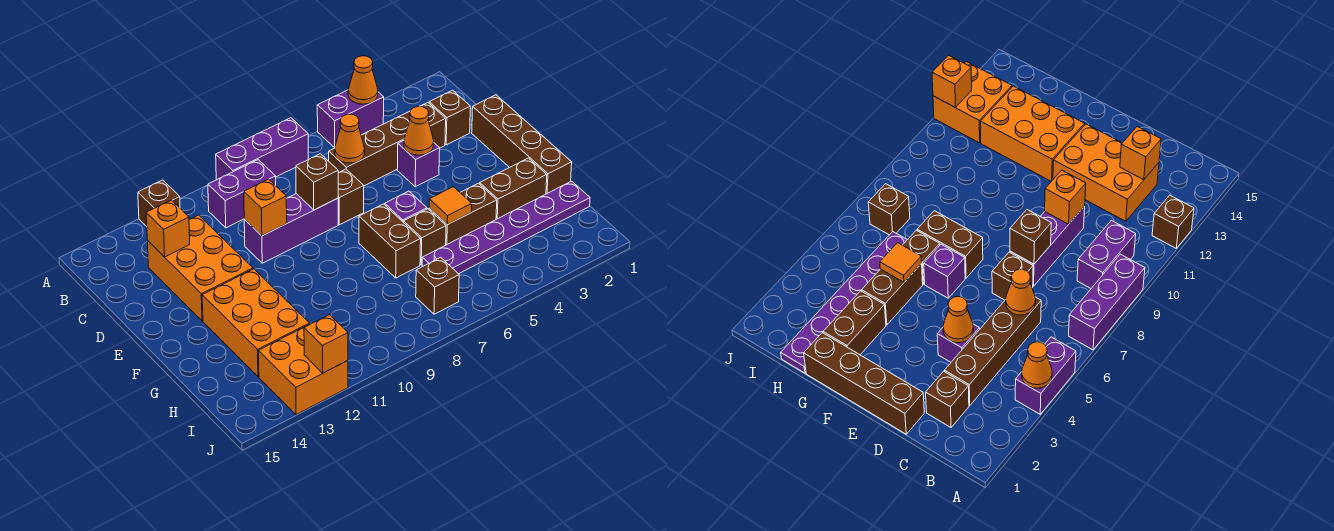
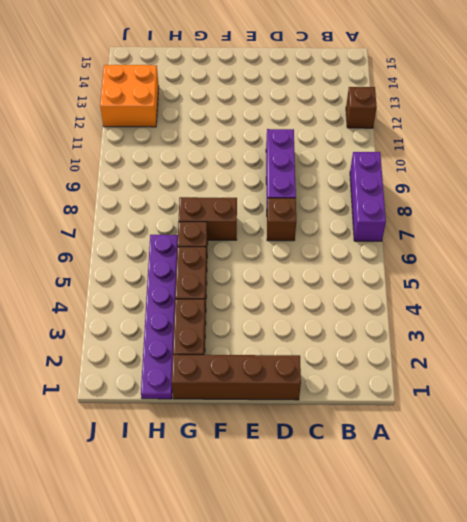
none -> purple 1x2 brick [317,90,384,148]
none -> purple 1x2 brick [208,160,276,228]
none -> brown 1x1 brick [429,90,470,145]

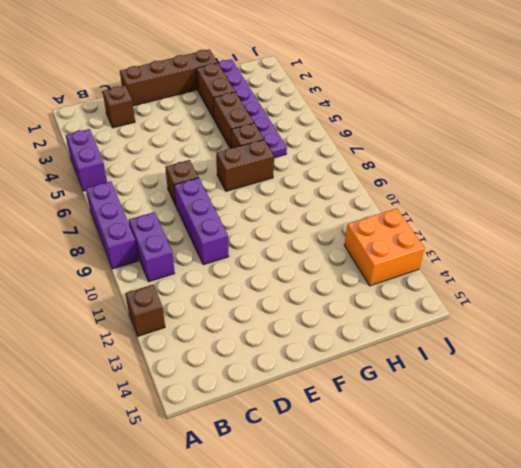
none -> brown 1x4 brick [329,103,446,186]
none -> orange 2x3 brick [147,215,253,321]
none -> purple 1x1 brick [397,141,440,187]

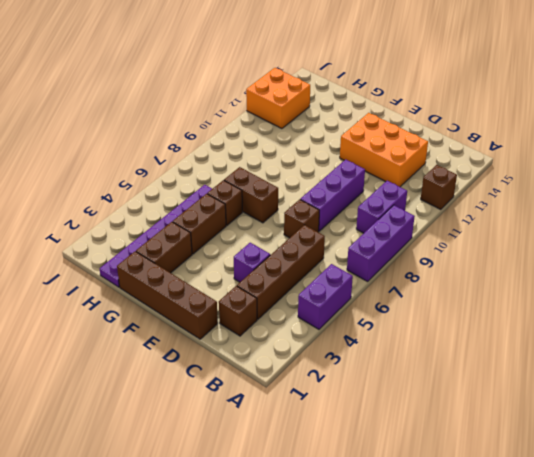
none -> purple 1x1 brick [385,191,427,223]
none -> orange 2x3 brick [202,269,310,377]
none -> brown 1x1 brick [416,257,459,314]

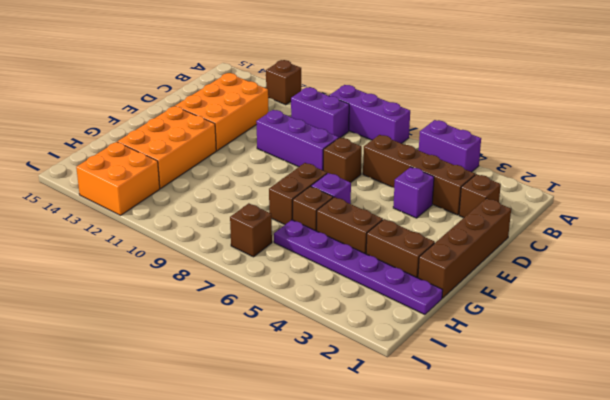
none -> orange 1x1 cone [348,56,378,104]
none -> orange 1x1 cone [335,114,365,163]
none -> orange 1x1 brick [146,200,190,257]

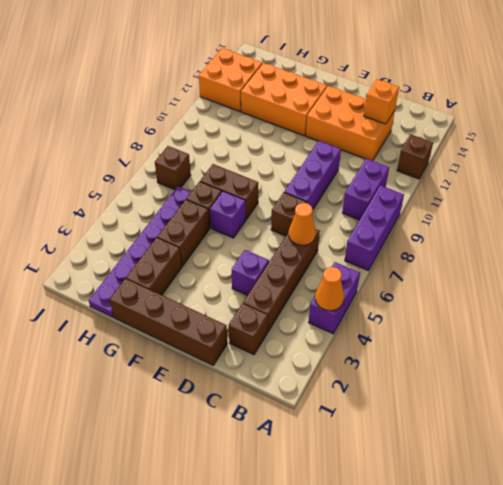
none -> orange 1x1 cone [404,106,434,155]
none -> brown 1x1 brick [296,154,338,210]
none -> orange 1x1 brick [244,179,287,236]

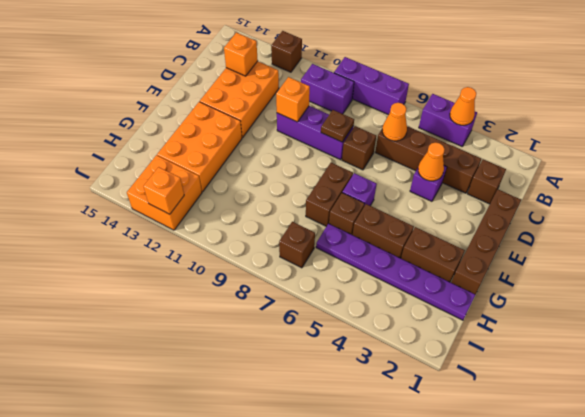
brown 1x1 plate [321,110,354,142] -> brown 1x1 brick [296,154,338,210]
none -> orange 1x1 tile [429,187,472,225]

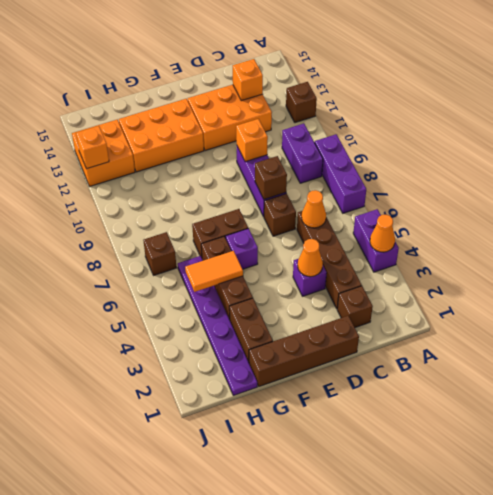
orange 1x2 tile [185,251,243,292] -> orange 1x1 tile [429,187,472,225]

